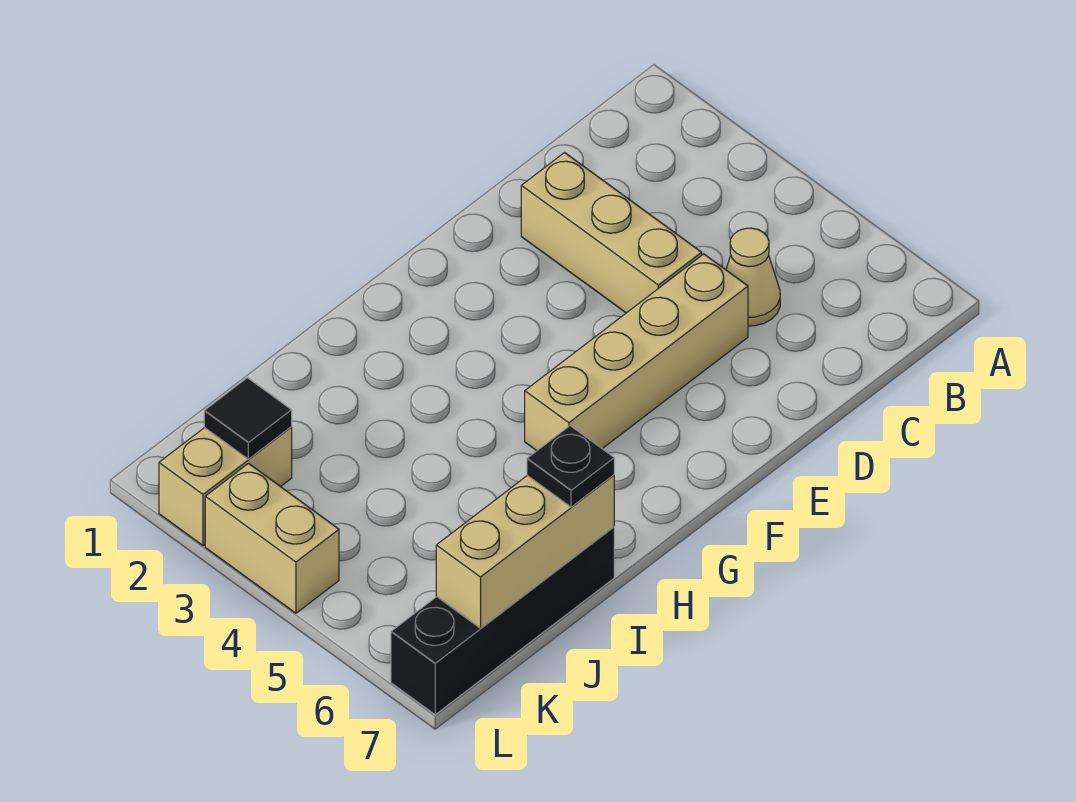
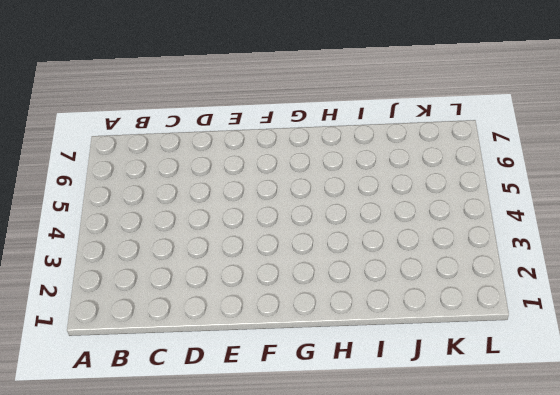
none -> tan 1x1 cone [726,228,780,326]
none -> tan 1x3 brick [521,153,702,313]

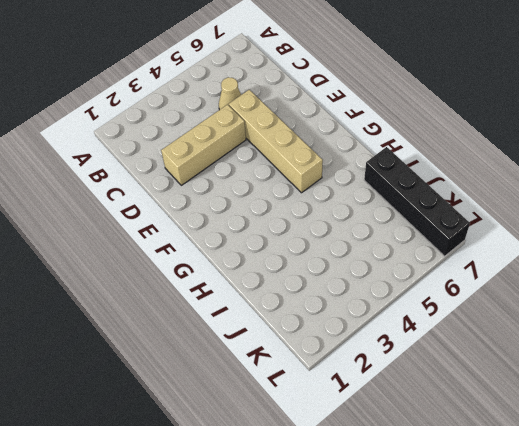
none -> tan 1x2 brick [159,427,292,546]
none -> tan 1x2 brick [205,464,339,613]

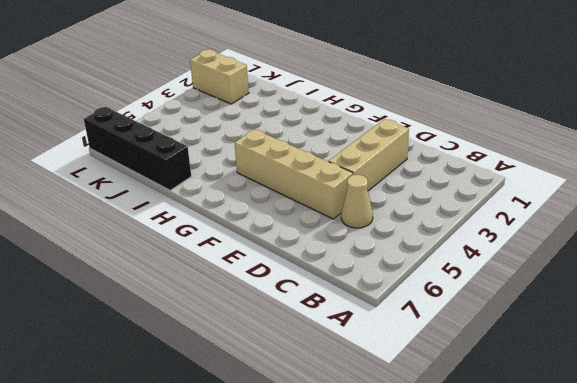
none -> tan 1x2 brick [205,464,339,613]
none -> tan 1x3 brick [436,475,614,628]

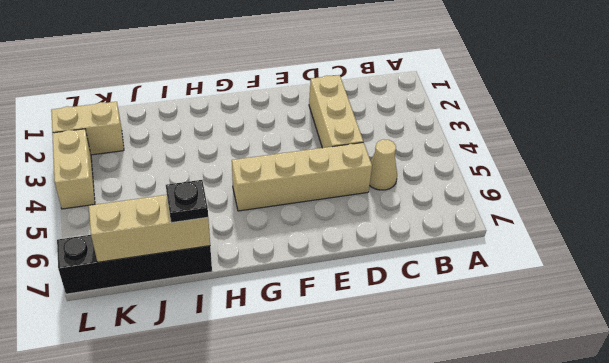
none -> black 1x1 tile [204,378,292,459]

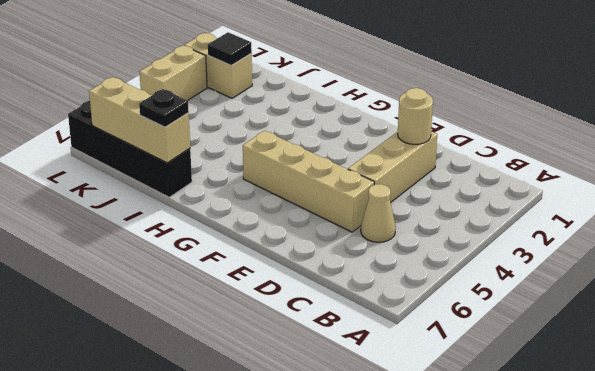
tan 1x1 round brick [398,88,433,144] -> none

